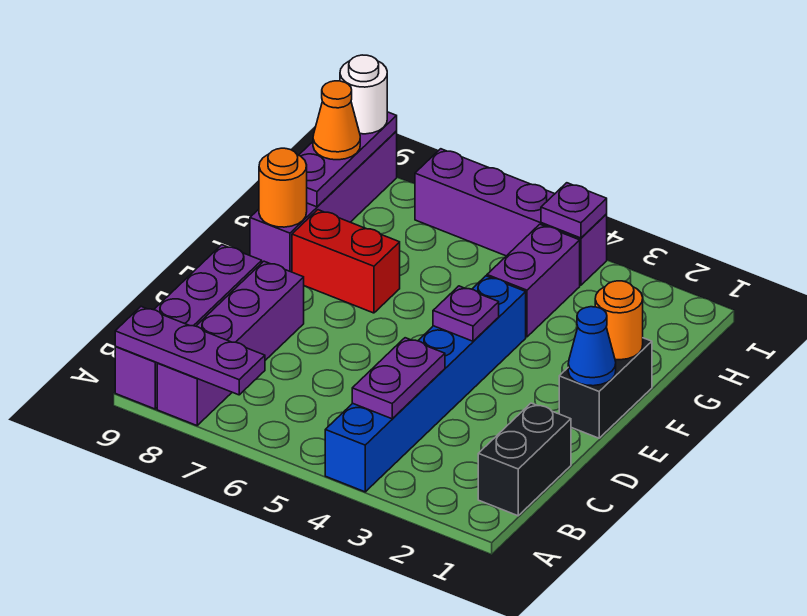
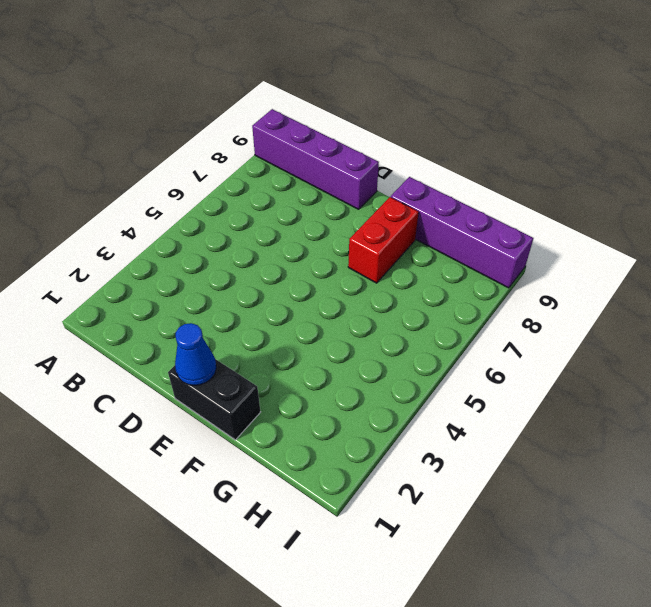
none -> blue 1x6 brick [325,276,526,492]
none -> purple 1x4 brick [157,261,304,425]
none -> black 1x2 brick [478,403,571,516]

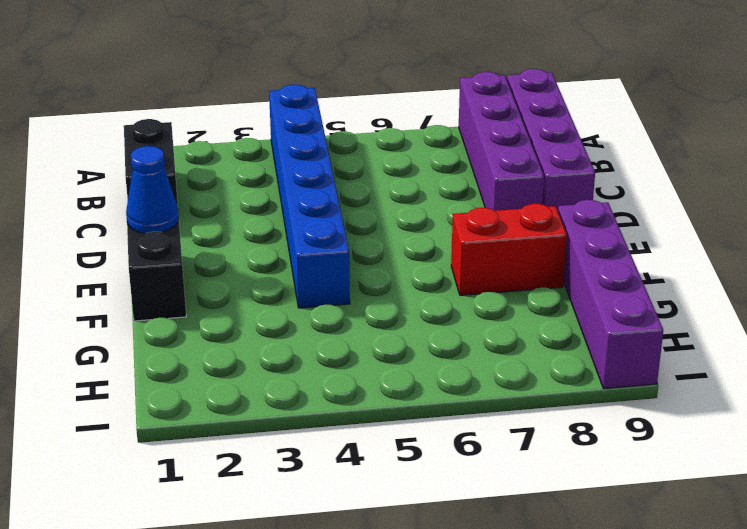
none -> purple 1x2 brick [487,224,580,337]
none -> purple 1x4 brick [415,149,607,285]
none -> purple 1x3 plate [115,307,265,395]

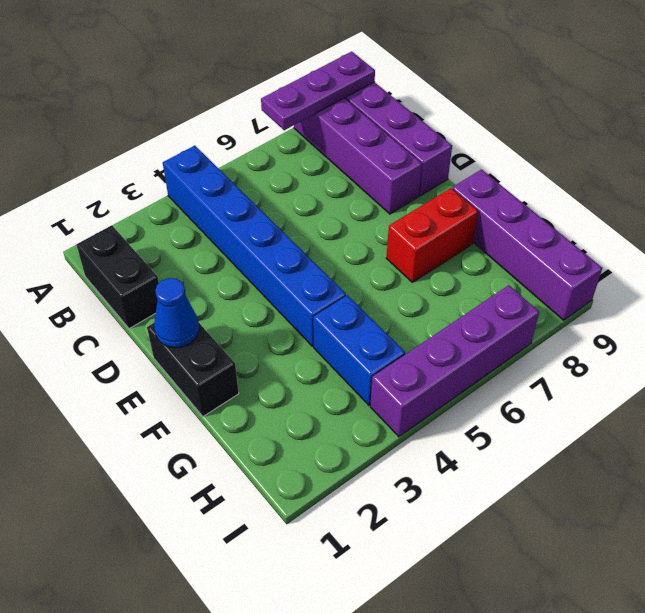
blue 1x2 brick [313,295,405,405] -> purple 1x2 brick [487,224,580,337]
none -> purple 1x2 plate [352,338,445,419]
none -> purple 1x1 plate [433,286,499,341]
none -> orange 1x1 round brick [595,281,643,360]

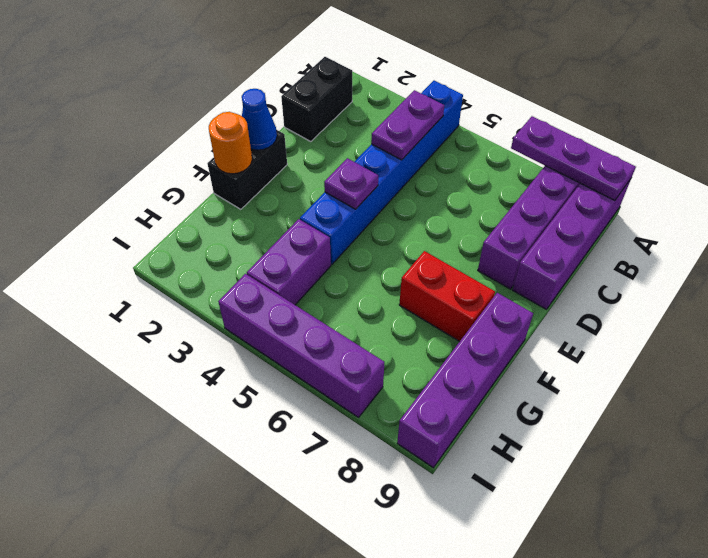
none -> orange 1x1 round brick [259,148,307,227]
none -> purple 1x3 plate [299,112,397,207]
none -> purple 1x1 plate [541,183,607,238]

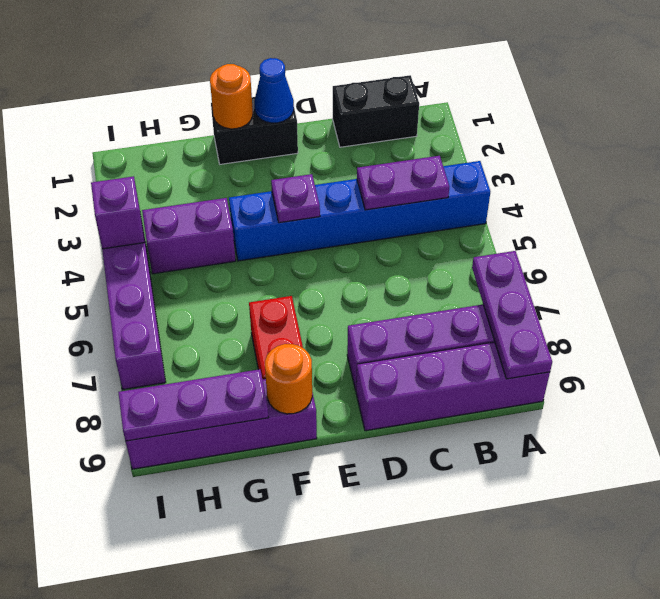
purple 1x1 brick [91,176,145,249] -> purple 1x1 plate [541,183,607,238]
none -> orange 1x1 cone [313,81,360,160]
none -> white 1x1 round brick [340,55,387,134]

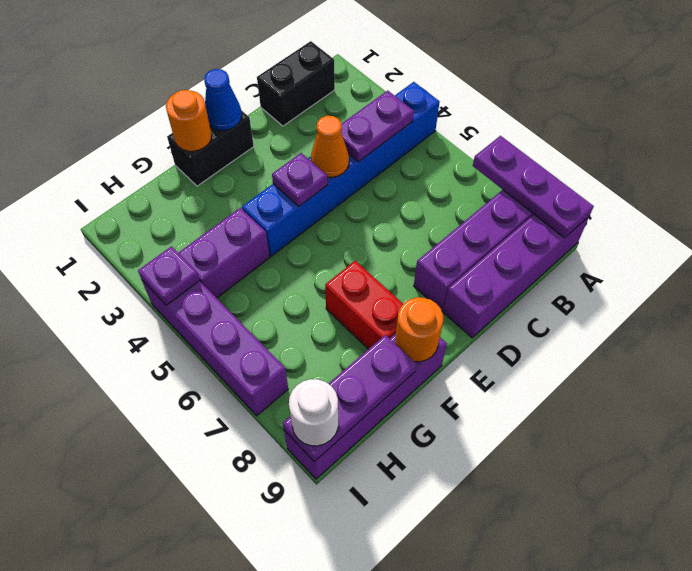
orange 1x1 cone [311,116,349,177] -> orange 1x1 cone moved to [313,81,360,160]

